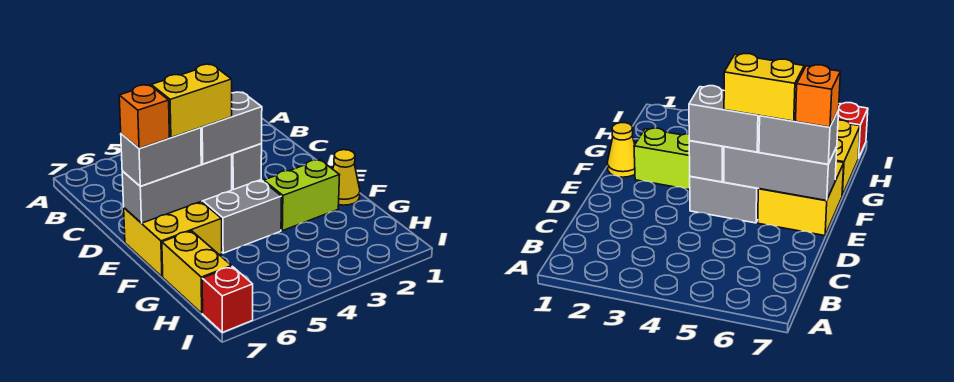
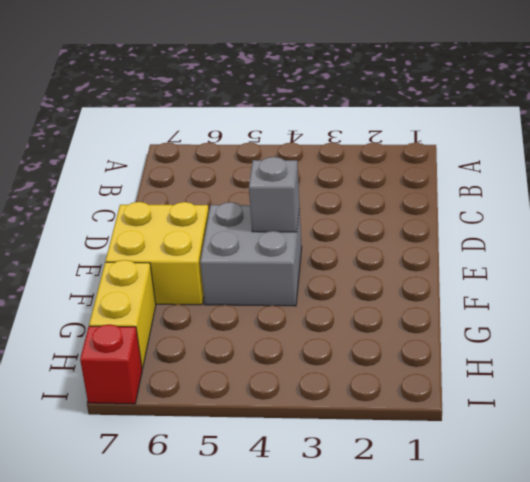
none -> yellow 1x1 cone [333,150,360,205]
none -> lime 1x2 brick [264,160,339,231]
none -> grey 1x3 brick [122,155,232,223]

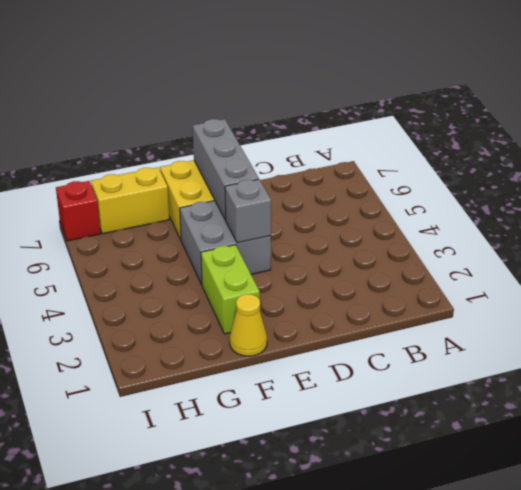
none -> grey 1x2 brick [201,92,262,164]
none -> grey 1x2 brick [121,128,201,186]
none -> yellow 1x2 brick [151,64,232,138]

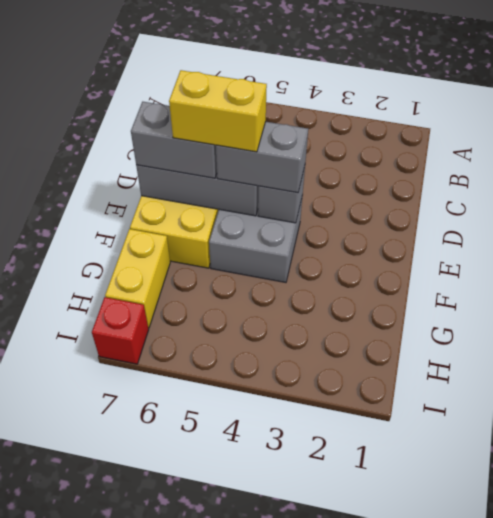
none -> yellow 1x1 cone [333,150,360,205]
none -> lime 1x2 brick [264,160,339,231]
none -> orange 1x1 brick [119,85,169,149]

